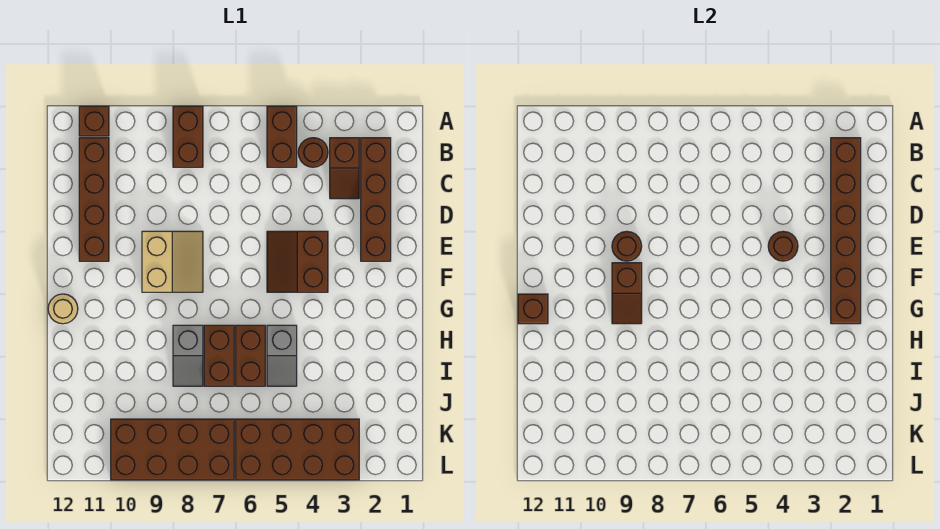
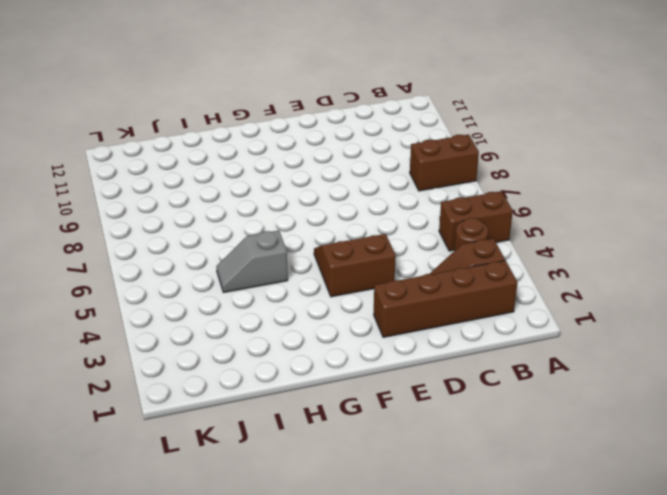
none -> brown 1x1 brick [79,106,109,136]
none -> brown 1x4 brick [79,138,109,261]
none -> tan 2x2 slope [142,231,203,292]

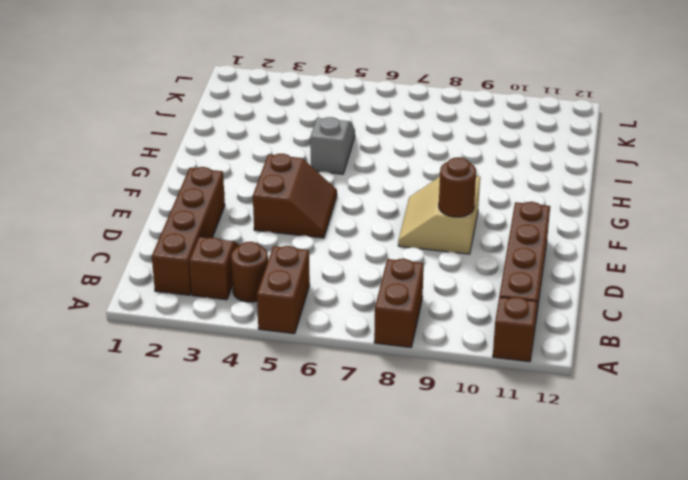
none -> tan 1x1 round brick [48,294,78,324]
none -> brown 1x2 brick [236,325,265,386]
none -> brown 1x2 brick [204,325,234,386]

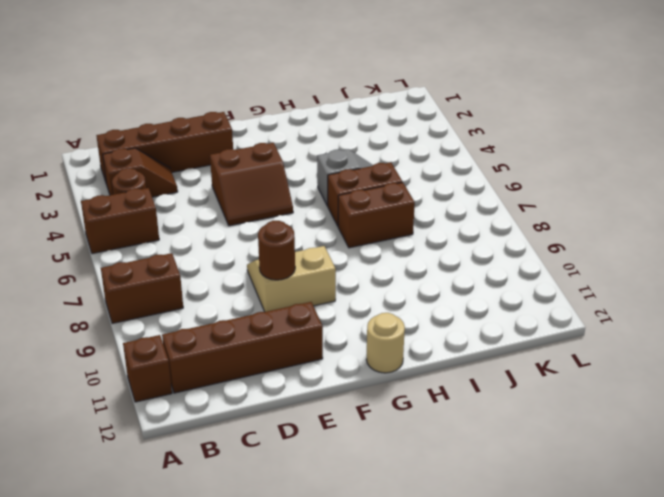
none -> grey 1x2 slope [173,325,203,386]
none -> brown 2x4 brick [236,419,359,480]
none -> brown 2x4 brick [111,419,234,480]

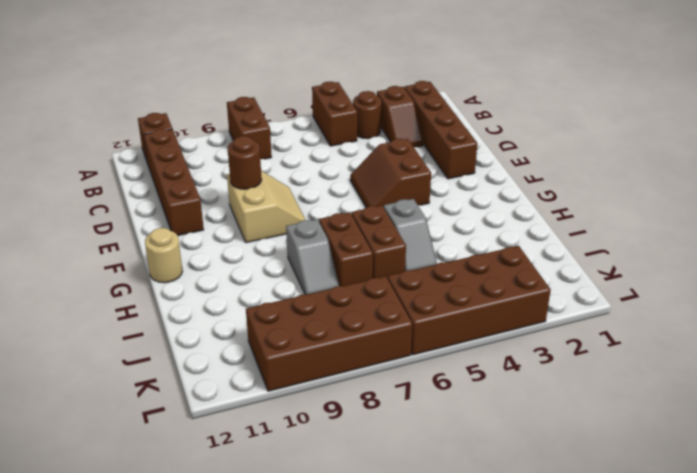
none -> brown 1x6 brick [831,138,861,324]
none -> brown 1x1 round brick [768,231,798,261]
none -> brown 1x2 slope [612,263,642,324]

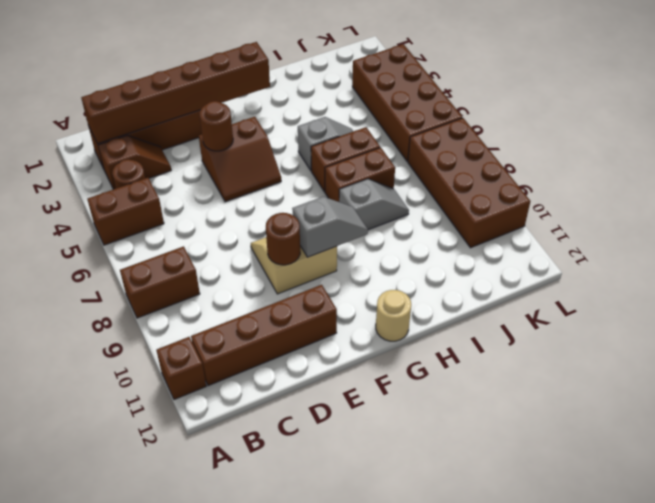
grey 1x2 slope [292,197,368,257] -> brown 1x2 slope [612,263,642,324]
none -> brown 1x1 brick [518,294,548,324]

